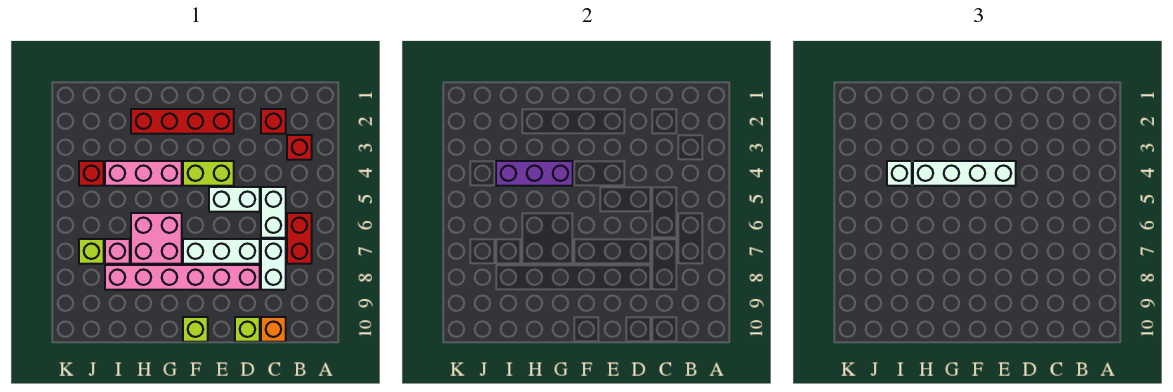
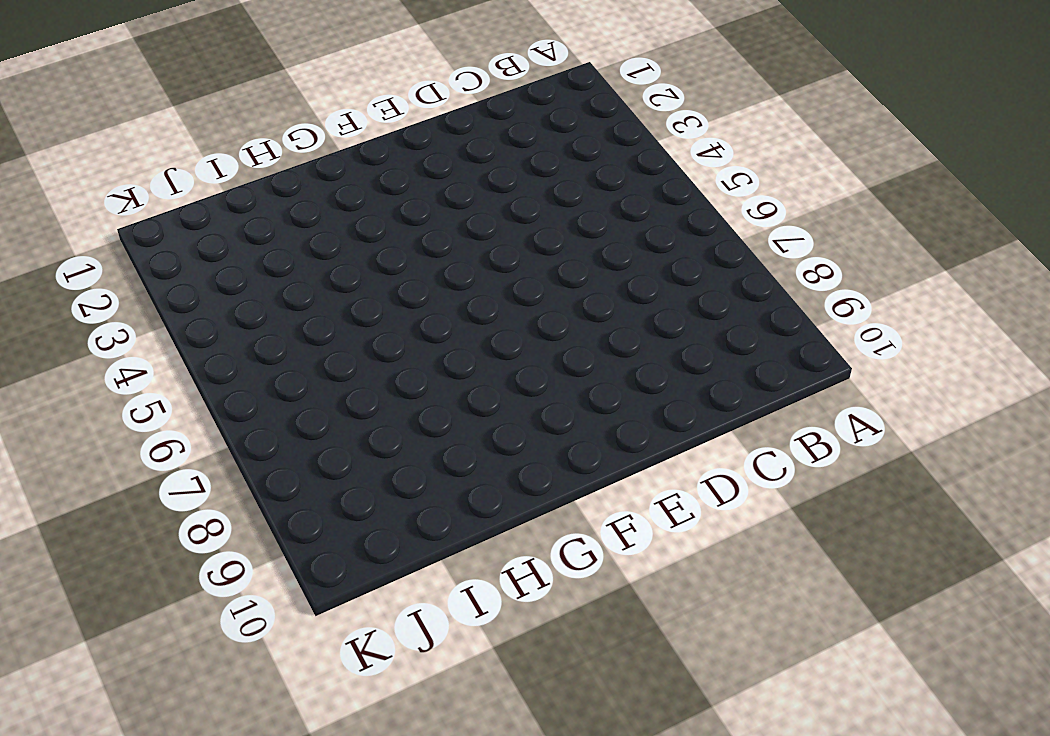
none -> red 1x1 brick [287,135,312,160]
none -> red 1x2 brick [287,213,312,264]
none -> red 1x1 brick [261,109,286,134]

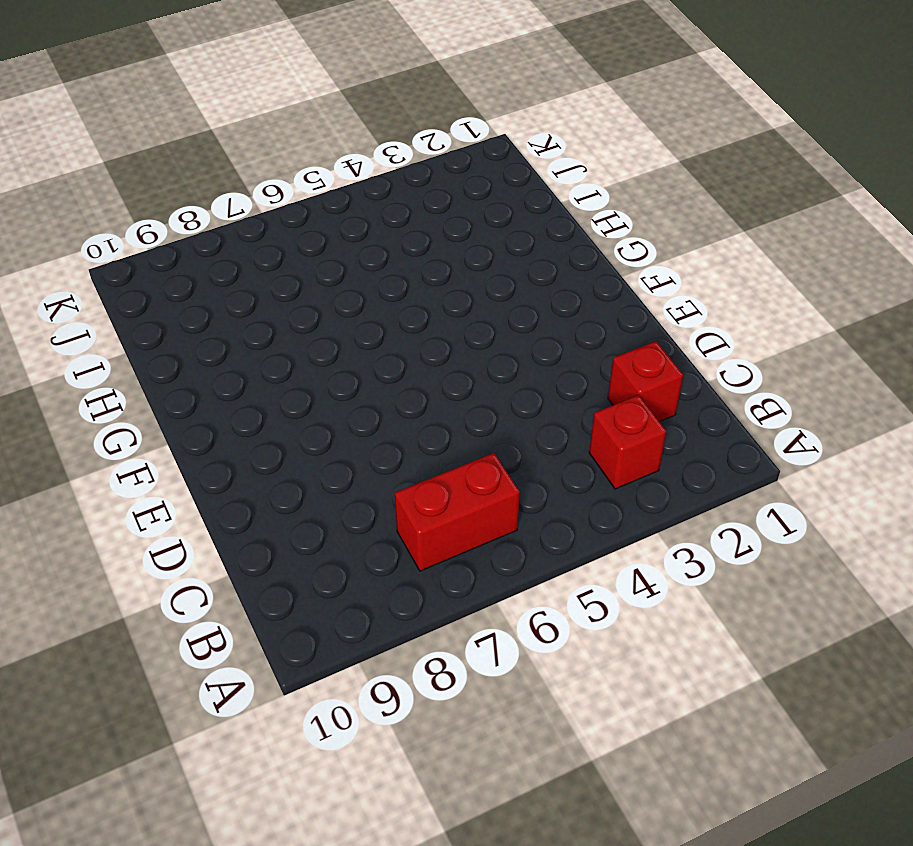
none -> white 1x2 brick [261,187,286,238]
none -> white 1x2 brick [261,239,286,290]
none -> orange 1x1 brick [261,317,286,342]

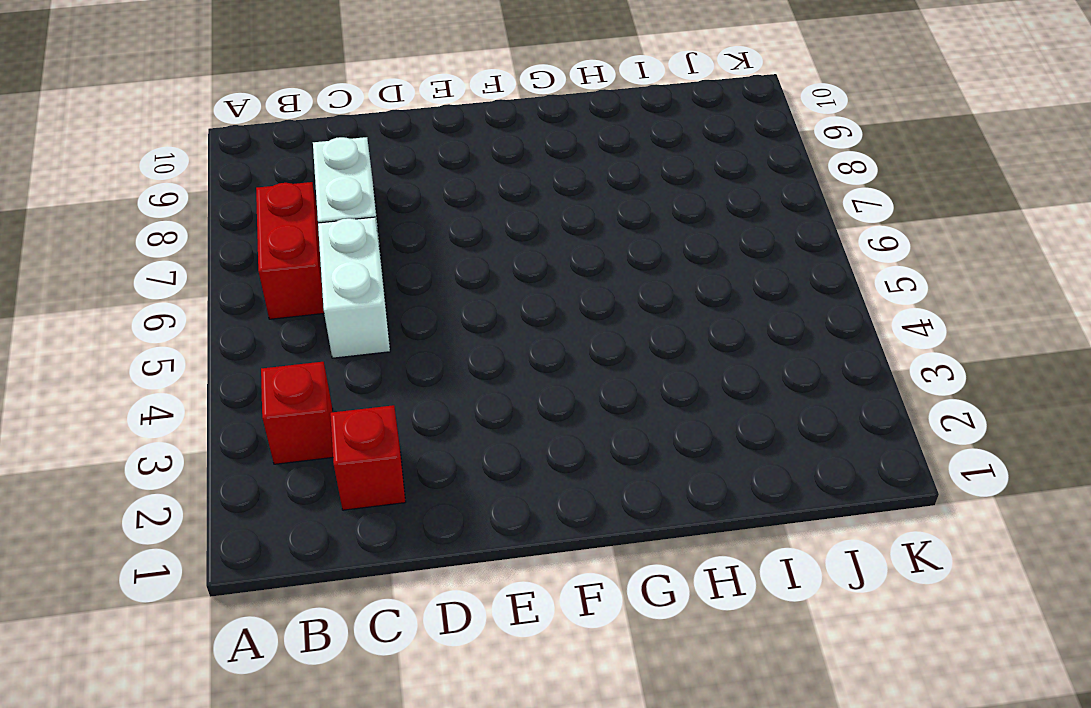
none -> orange 1x1 brick [261,317,286,342]
none -> white 1x2 brick [209,187,260,212]
none -> white 1x3 brick [183,239,260,264]

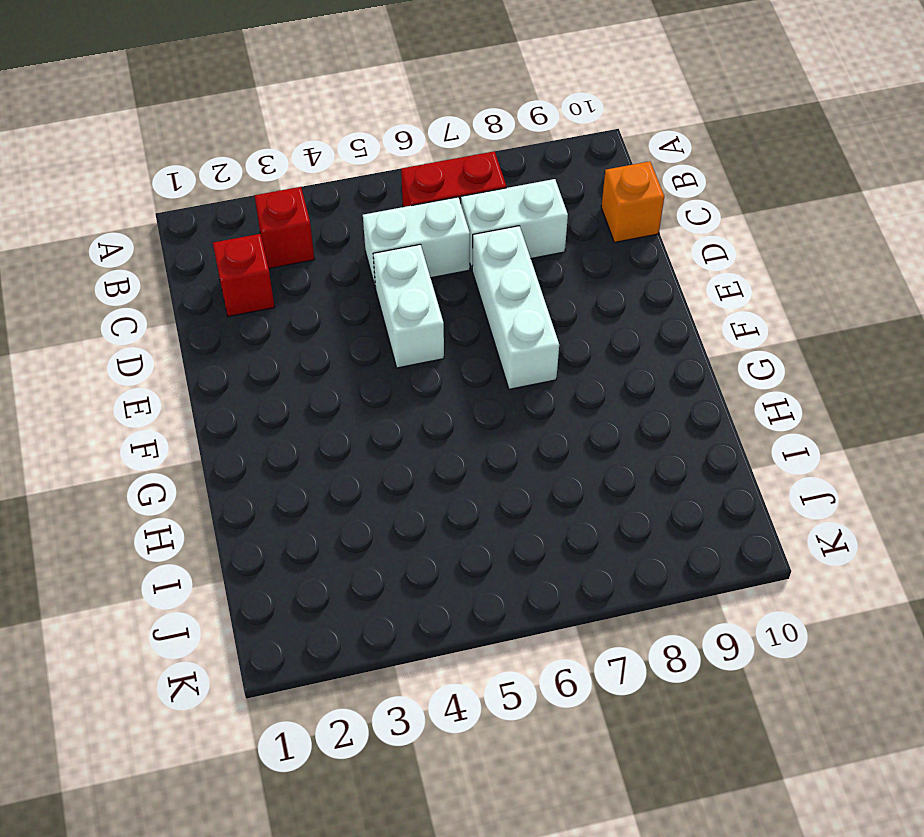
none -> pink 1x6 brick [105,265,260,290]
none -> lime 1x1 brick [235,317,260,342]
none -> red 1x4 brick [131,109,234,134]

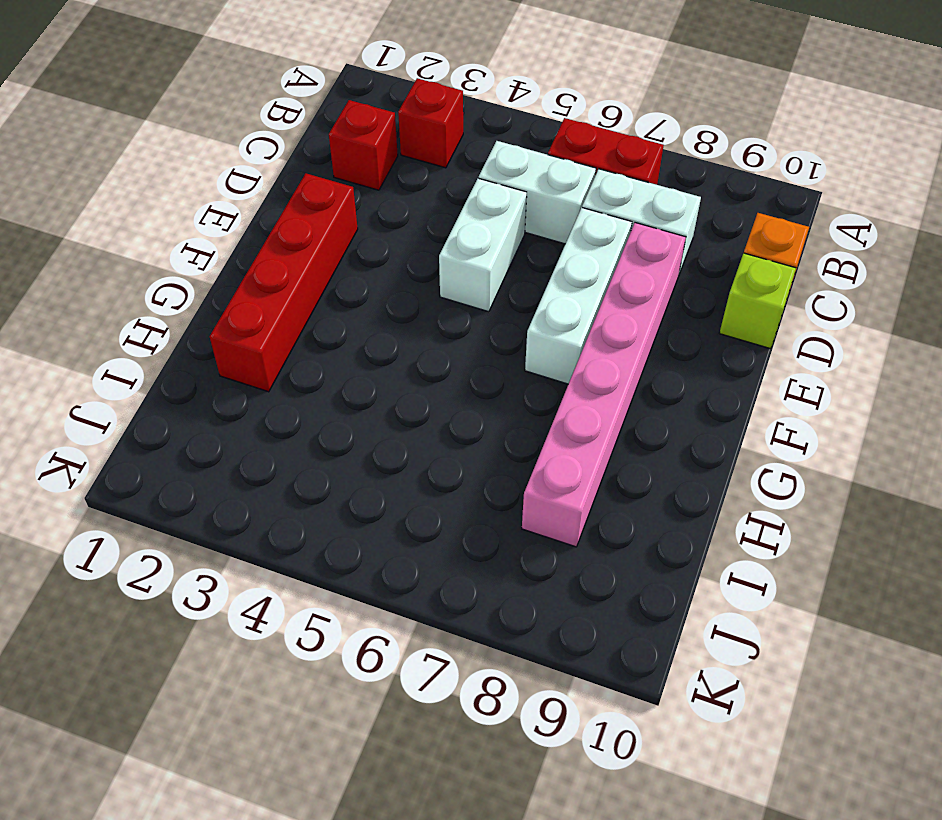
none -> lime 1x2 brick [183,161,234,186]
none -> lime 1x1 brick [183,317,208,342]
none -> pink 1x3 brick [105,161,182,186]

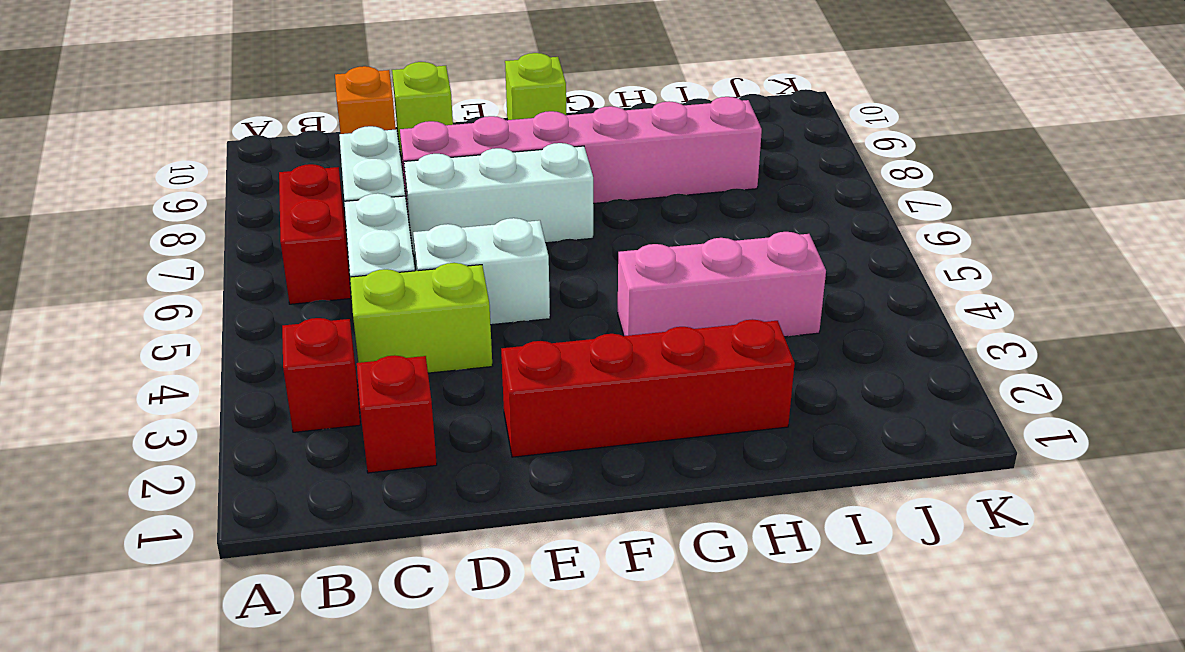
lime 1x2 brick [350,263,492,373] -> lime 1x2 brick moved to [183,161,234,186]
none -> pink 2x2 brick [131,213,182,264]
none -> pink 1x1 brick [105,239,130,264]
none -> red 1x1 brick [79,161,104,186]

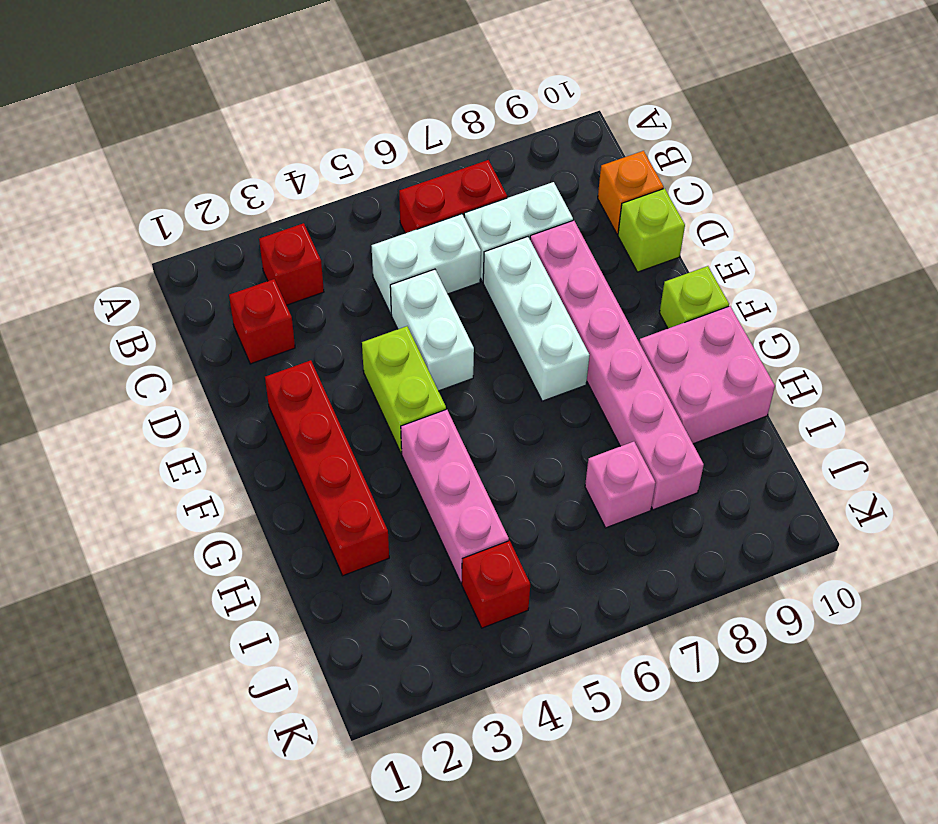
pink 2x2 brick [639,306,775,444] -> pink 2x2 brick moved to [131,213,182,264]
none -> lime 1x1 brick [79,239,104,264]
none -> purple 1x3 brick [496,161,573,186]
none -> white 1x4 brick [913,161,1016,186]

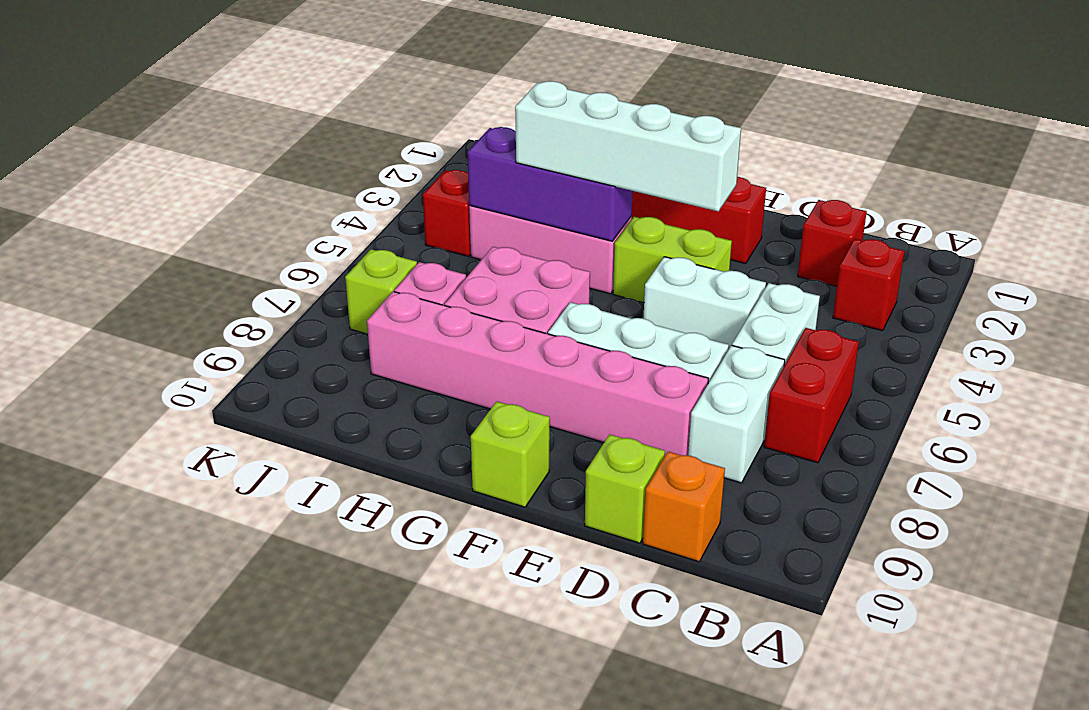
none -> white 1x1 brick [887,161,912,186]

